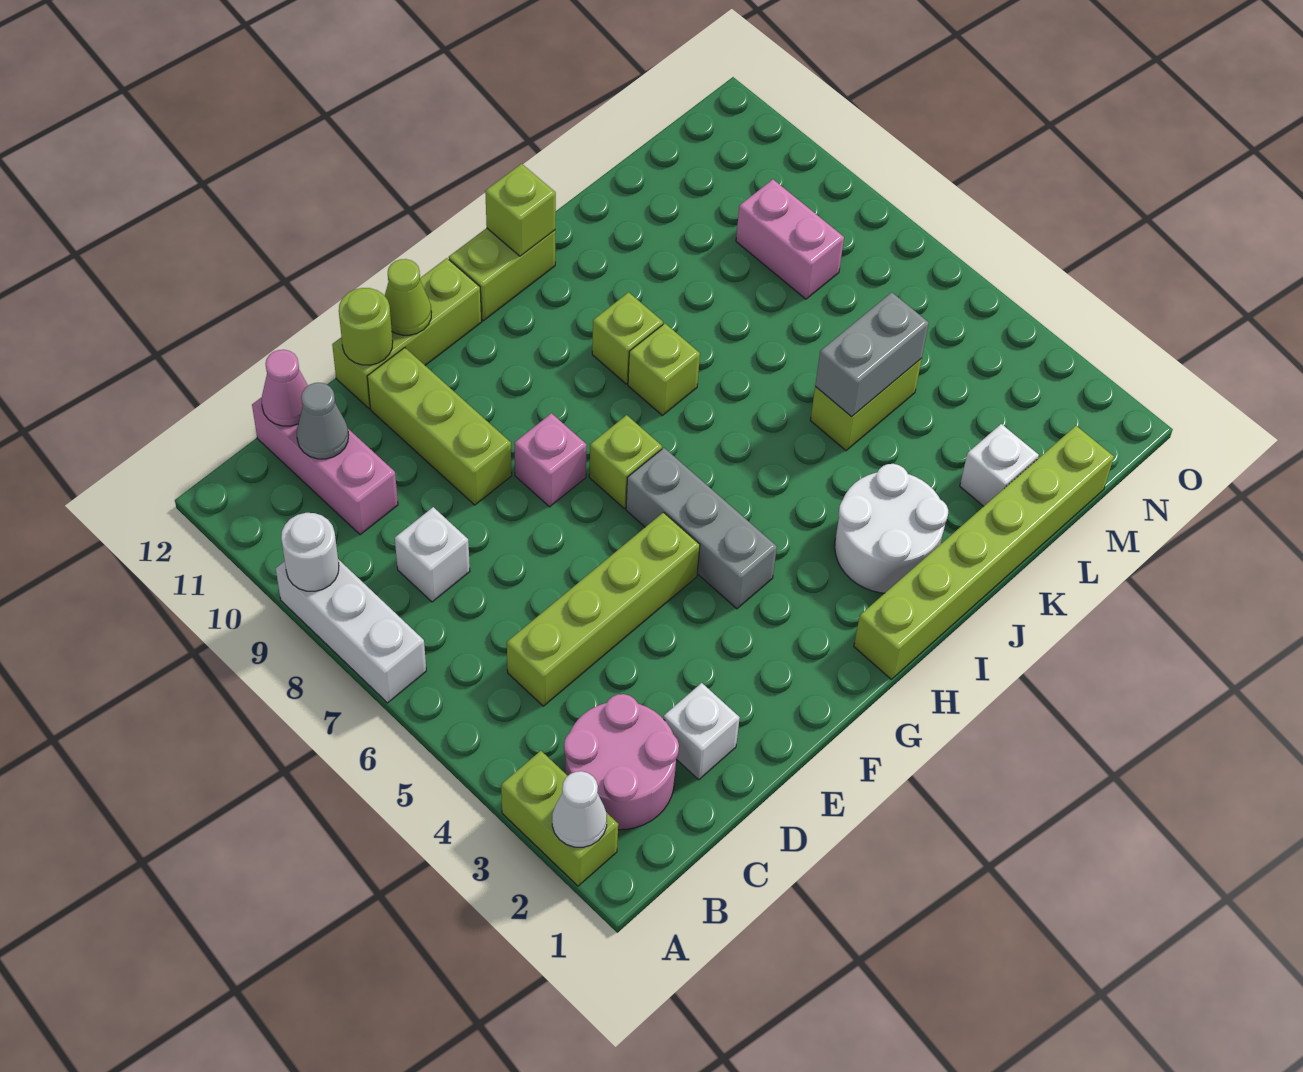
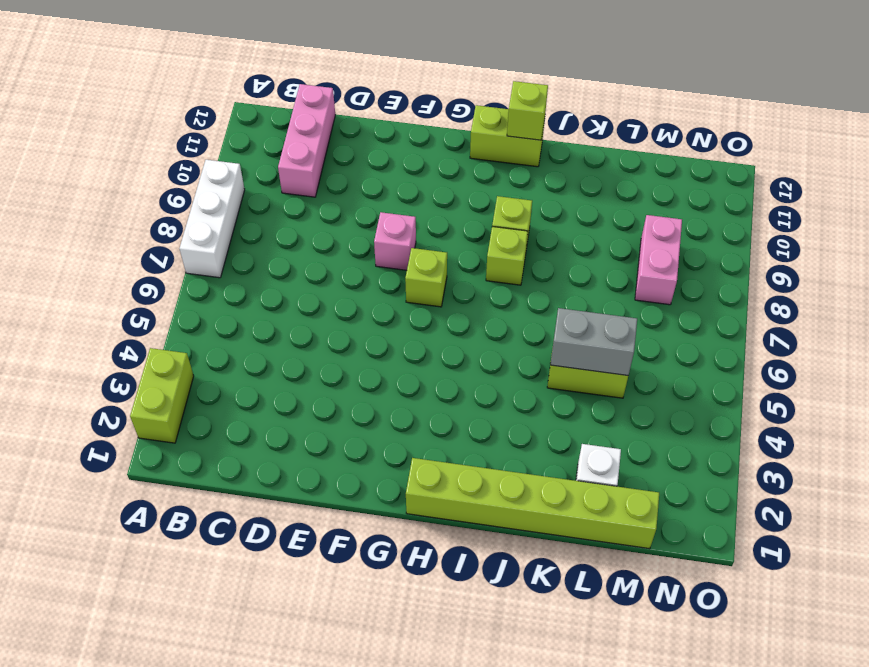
none -> pink 2x2 round brick [564,694,679,830]
none -> lime 1x4 brick [507,512,700,706]
none -> white 1x1 brick [395,507,470,602]

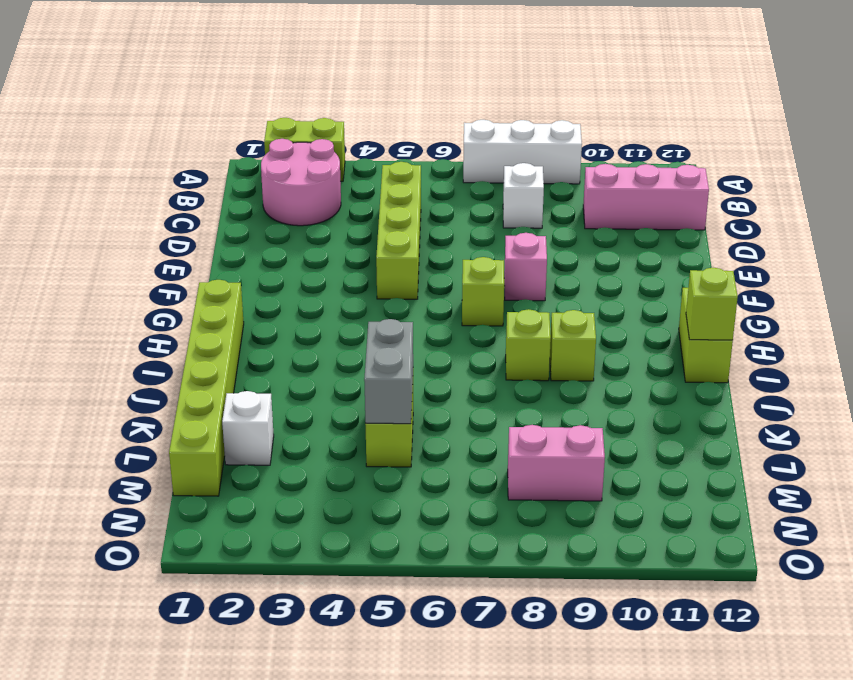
none -> white 1x1 brick [664,683,740,780]
none -> lime 1x3 brick [367,348,512,505]
none -> lime 1x3 brick [332,258,482,408]

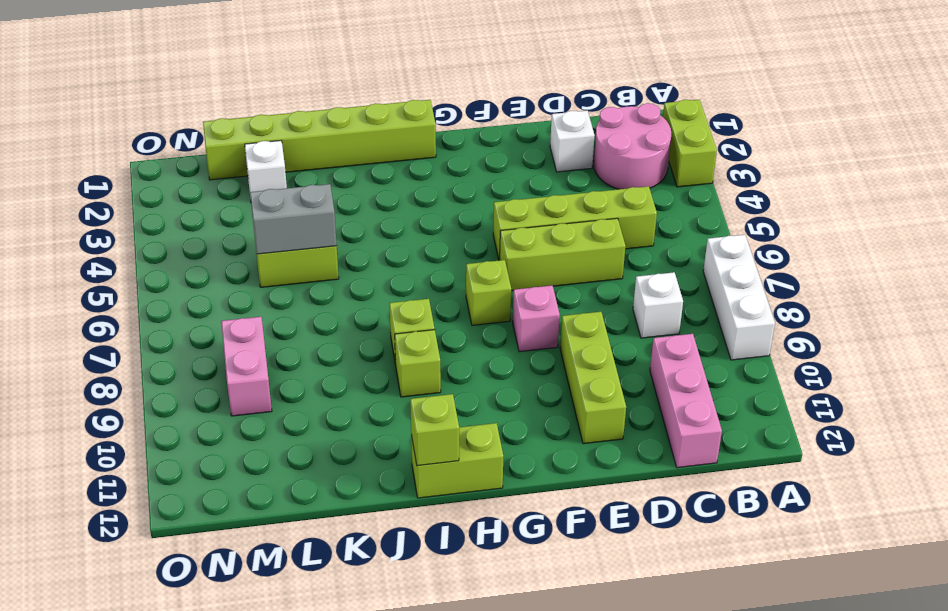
lime 1x3 brick [500,218,625,291] -> lime 1x3 brick moved to [332,258,482,408]
none -> grey 1x3 brick [626,448,777,609]
none -> white 2x2 round brick [835,464,948,593]
none -> white 1x1 cone [552,771,607,847]

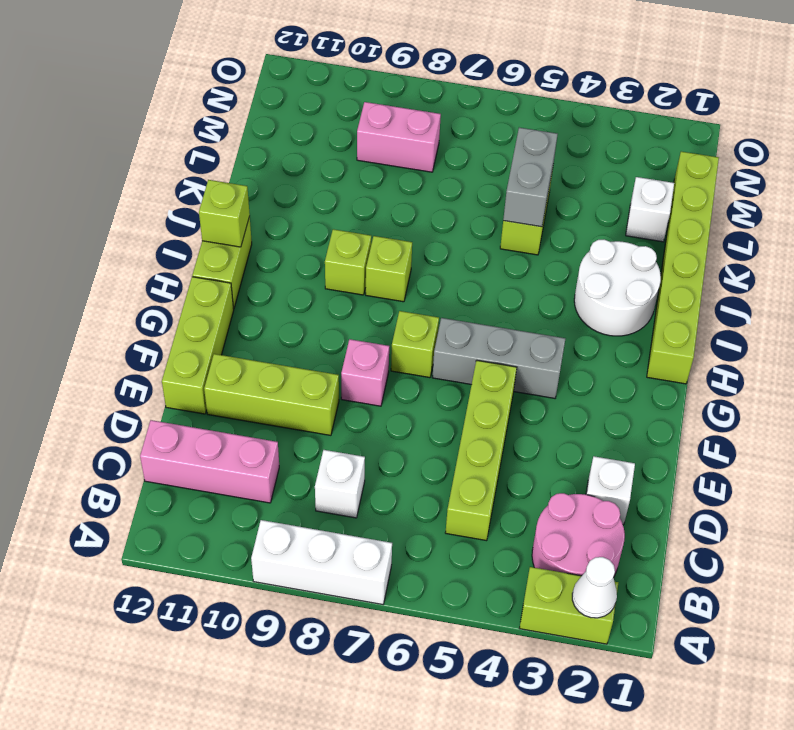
none -> white 1x1 round brick [281,513,339,591]
none -> grey 1x1 cone [297,383,348,459]
none -> pink 1x1 cone [261,350,308,426]

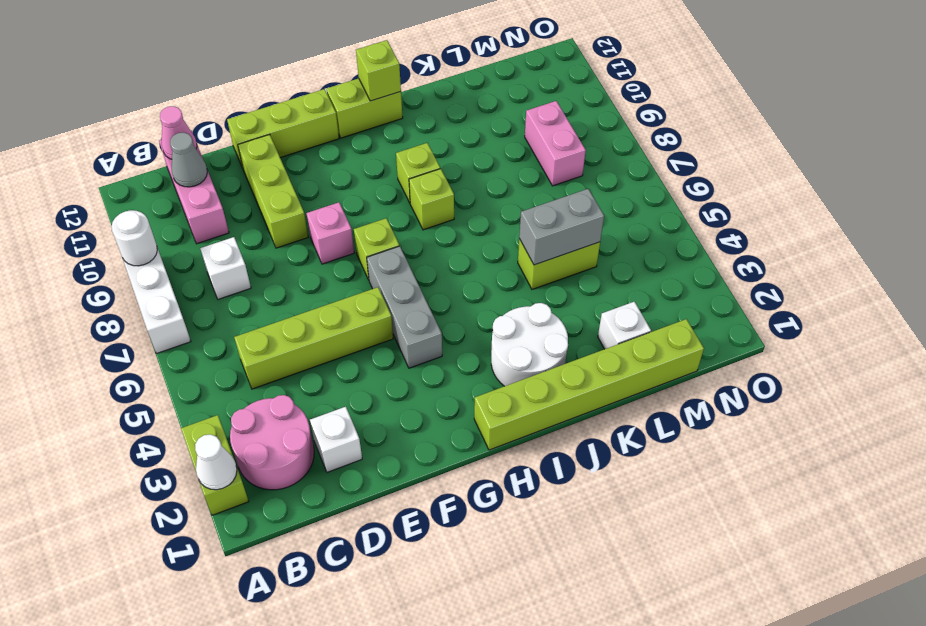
none -> lime 1x1 round brick [339,288,393,365]
none -> lime 1x1 cone [385,259,431,335]

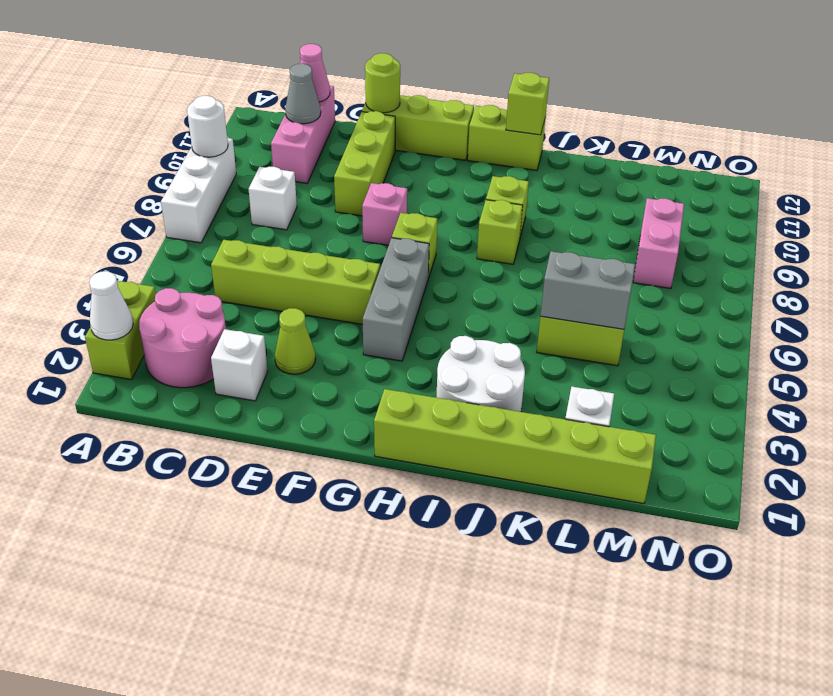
lime 1x1 cone [275,308,316,374] -> lime 1x1 cone moved to [385,259,431,335]

